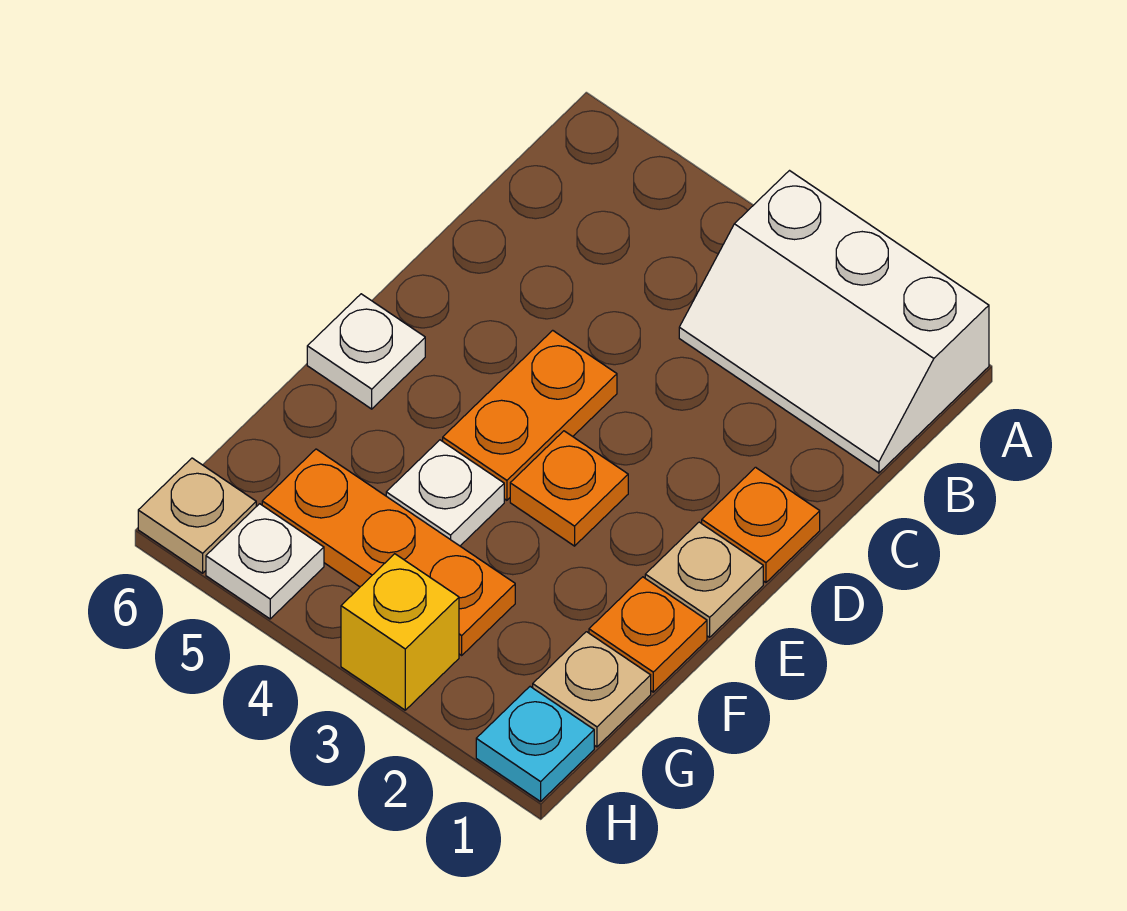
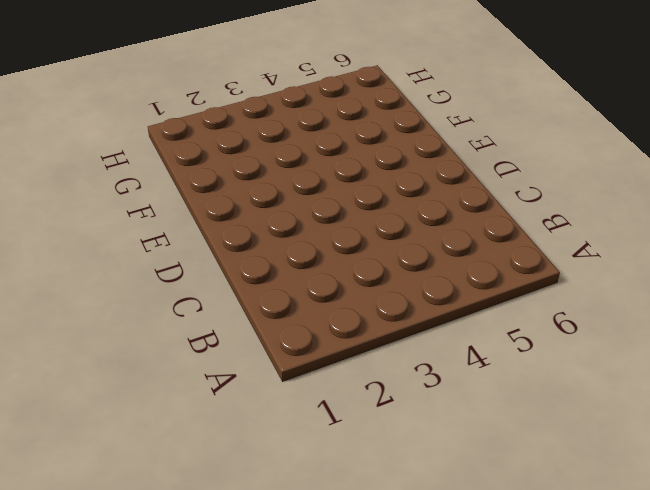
none -> white 2x3 slope [679,171,989,473]
none -> orange 1x1 plate [702,467,820,582]
none -> orange 1x2 plate [443,330,617,500]

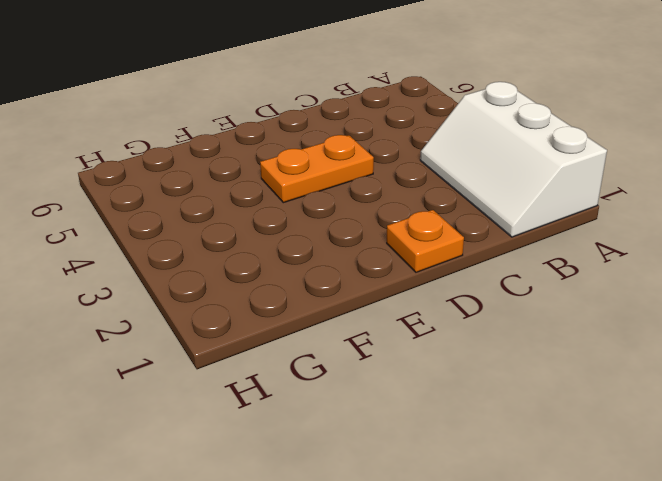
none -> tan 1x1 plate [645,522,763,637]
none -> orange 1x1 plate [510,431,628,546]
none -> white 1x1 plate [307,294,425,409]

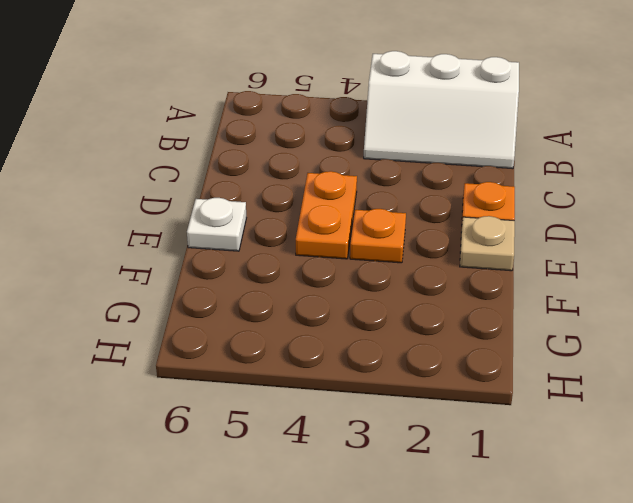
none -> orange 1x1 plate [589,577,707,692]
none -> white 1x1 plate [386,440,504,546]
none -> tan 1x1 plate [533,632,651,747]

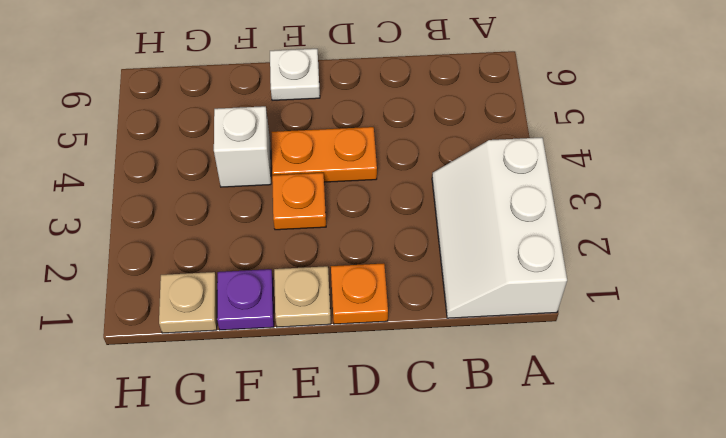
purple 1x1 plate [217,269,274,330] -> orange 1x1 plate [589,577,707,692]
white 1x1 brick [214,106,271,187] -> white 1x1 plate [386,440,504,546]
none -> orange 1x3 plate [262,449,515,655]
none -> cyan 1x1 plate [476,687,594,802]
none -> yellow 1x1 brick [341,554,459,710]

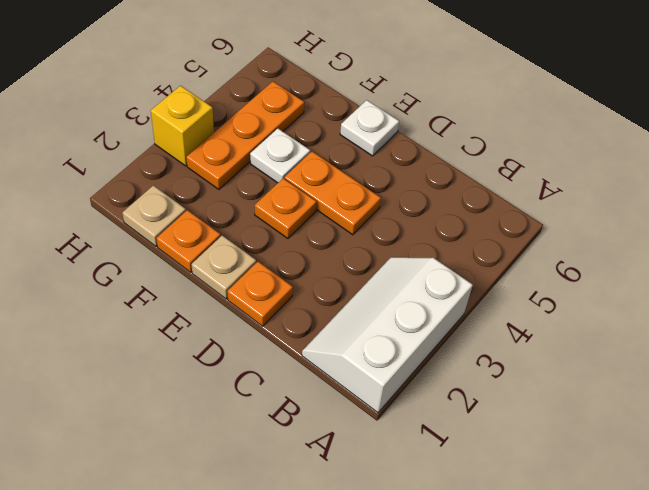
none -> cyan 1x1 plate [476,687,594,802]
none -> white 1x1 plate [206,504,324,619]
none -> tan 1x1 plate [138,458,256,573]

